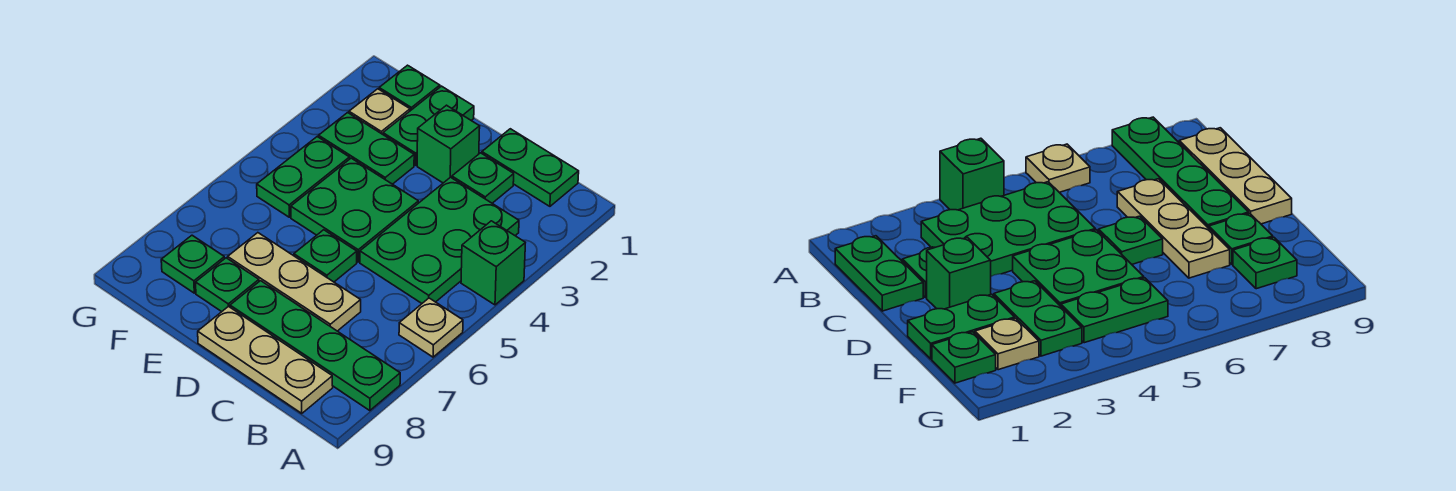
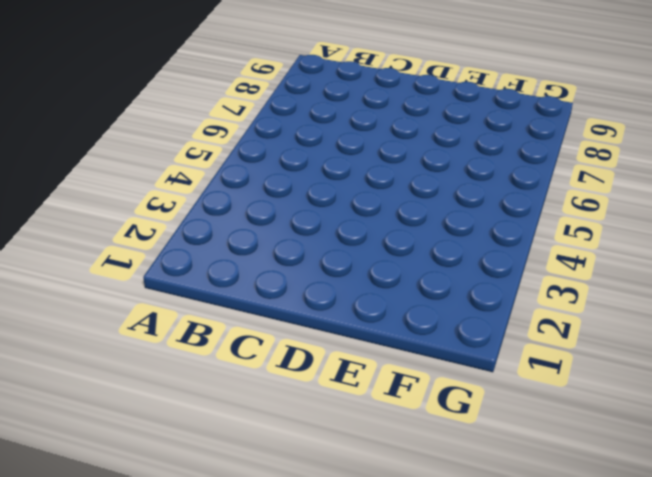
none -> green 1x1 brick [461,221,525,305]
none -> tan 1x1 plate [399,298,463,357]
none -> green 1x4 plate [230,281,400,411]

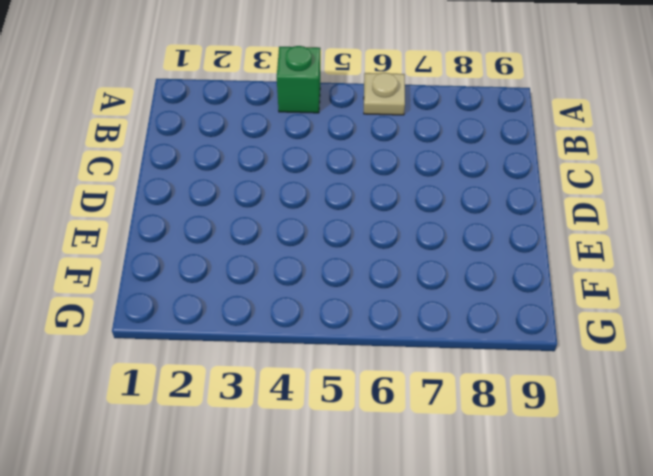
none -> green 1x4 plate [230,281,400,411]
none -> green 1x2 plate [482,129,579,206]
none -> green 2x3 plate [360,177,519,303]

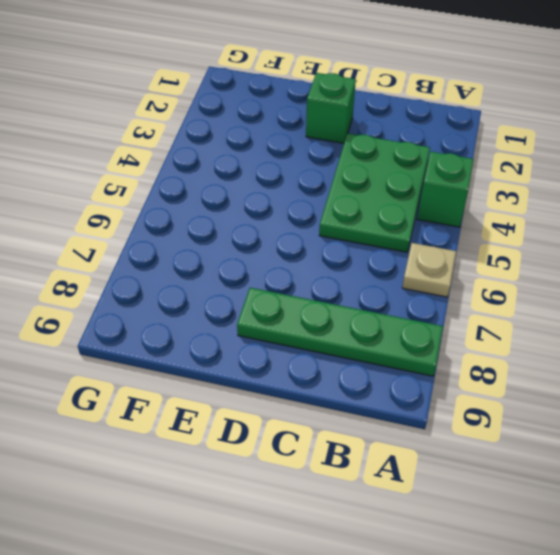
none -> green 1x2 plate [482,129,579,206]
none -> tan 1x3 plate [198,306,333,413]
none -> green 1x1 plate [452,153,514,203]

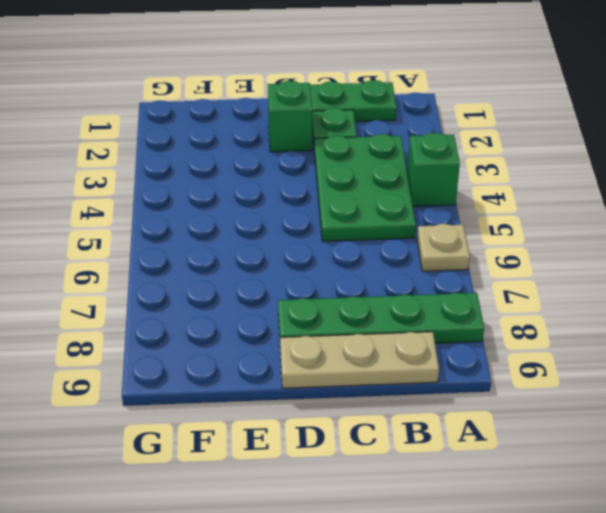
none -> tan 1x3 plate [228,233,361,331]
none -> green 2x2 plate [291,158,418,262]
none -> green 1x1 plate [294,230,357,282]

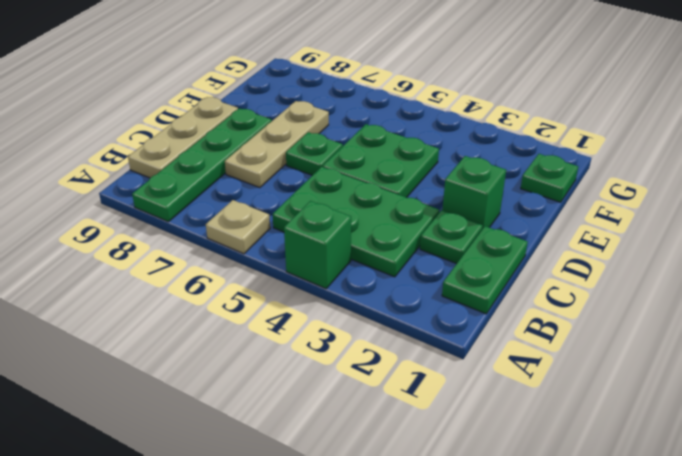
none -> green 1x2 plate [383,86,474,165]
none -> green 1x2 plate [319,113,414,184]
none -> green 1x1 plate [196,258,259,312]

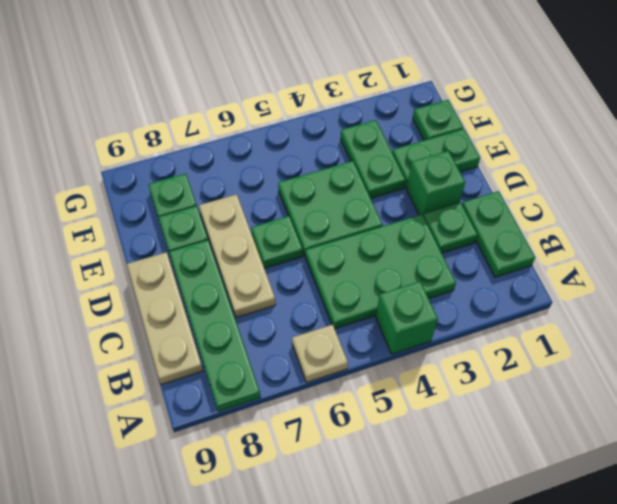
none -> tan 1x1 plate [349,89,410,134]
none -> green 1x2 plate [257,137,350,217]

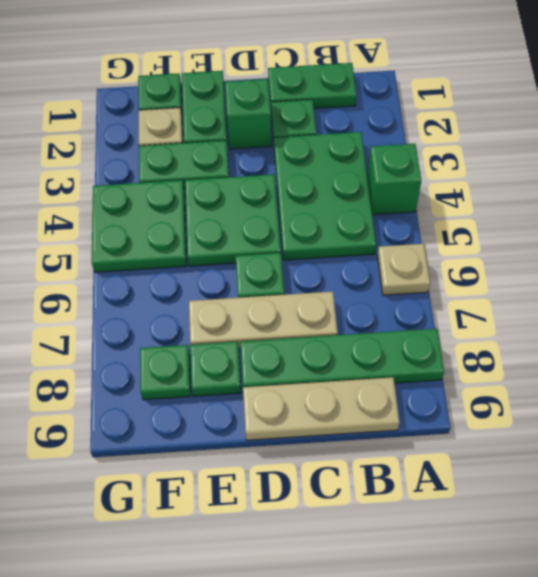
green 2x2 plate [92,180,187,272] -> green 1x2 plate [257,137,350,217]

